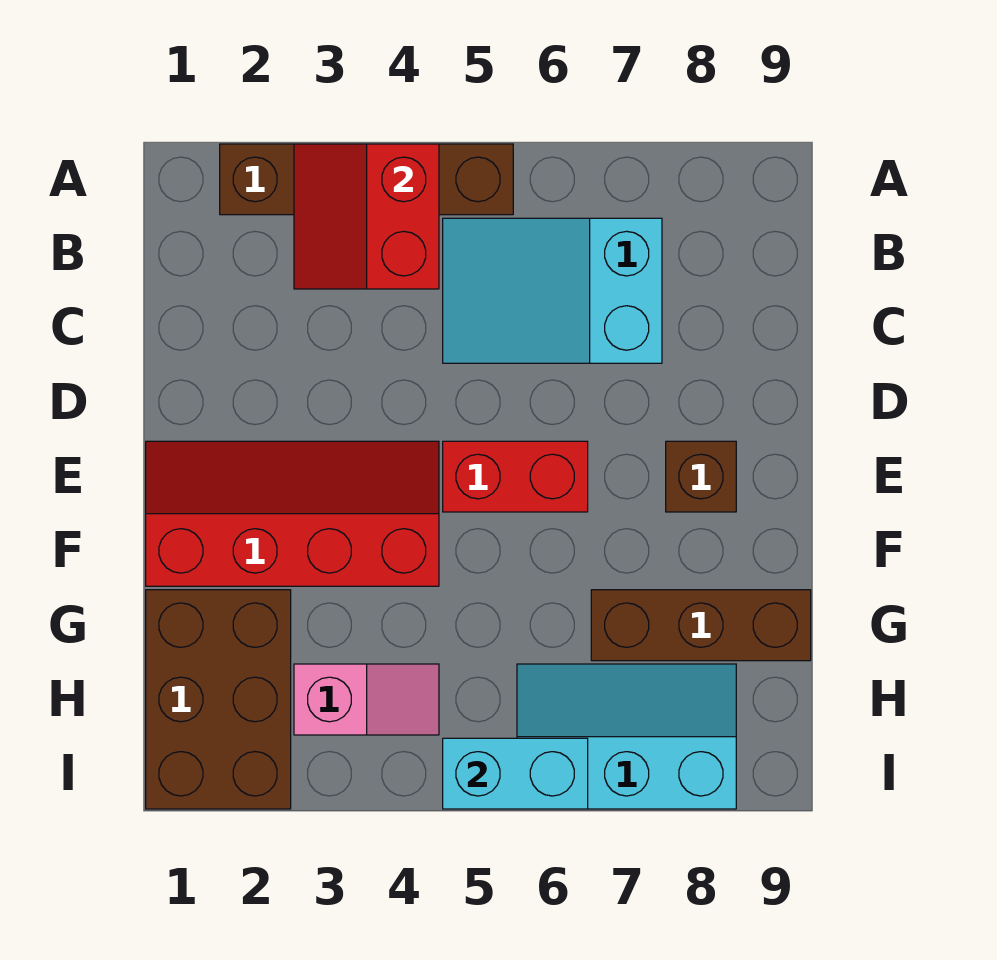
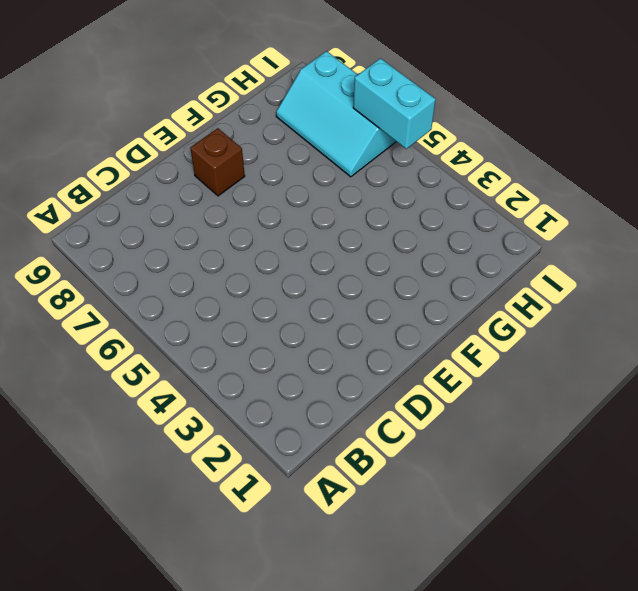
none -> brown 1x4 brick [220,144,513,215]
none -> cyan 2x3 slope [443,218,662,363]

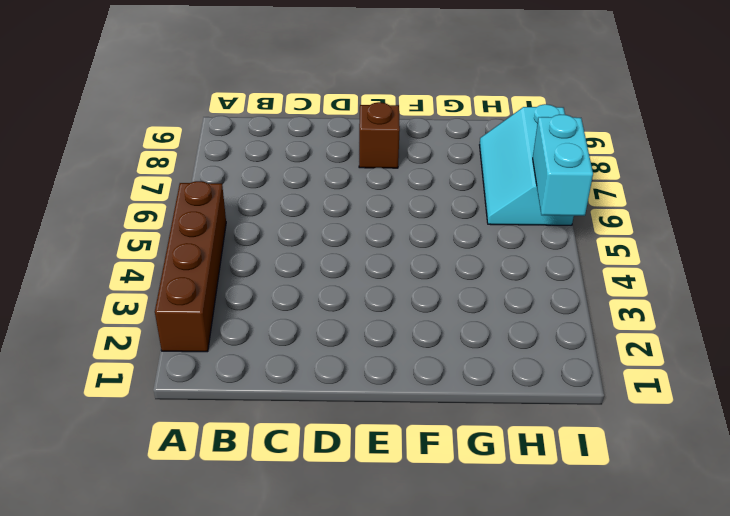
none -> cyan 2x3 slope [443,218,662,363]
none -> red 2x4 slope [146,441,439,586]

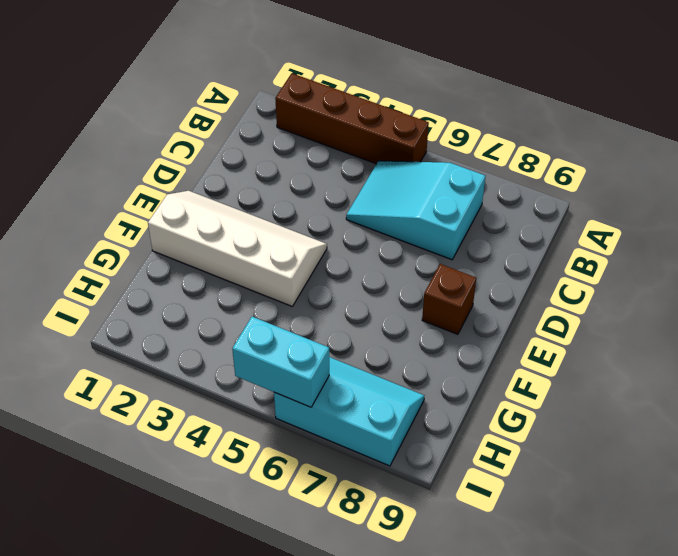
white 2x4 slope [148,191,327,307] -> red 2x4 slope [146,441,439,586]
none -> red 1x2 brick [443,441,588,512]
none -> brown 2x3 brick [146,590,291,809]

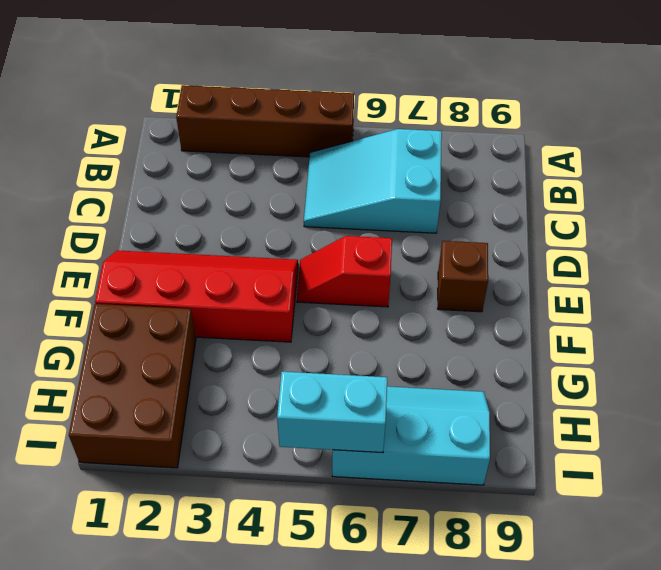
red 1x2 slope [297,236,392,307] -> red 1x2 brick [443,441,588,512]
none -> brown 1x3 brick [591,590,811,661]
none -> pink 1x2 slope [294,664,439,735]

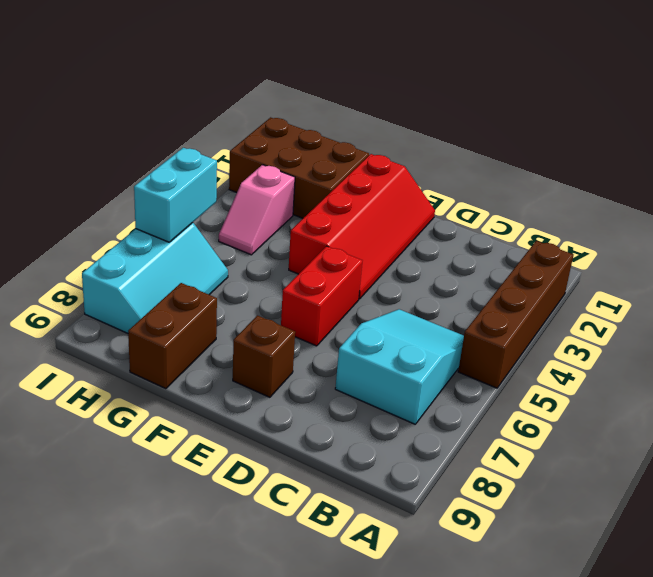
brown 1x2 brick [128,283,217,389] -> brown 1x3 brick [591,590,811,661]
none -> red 2x2 slope [294,144,439,289]

